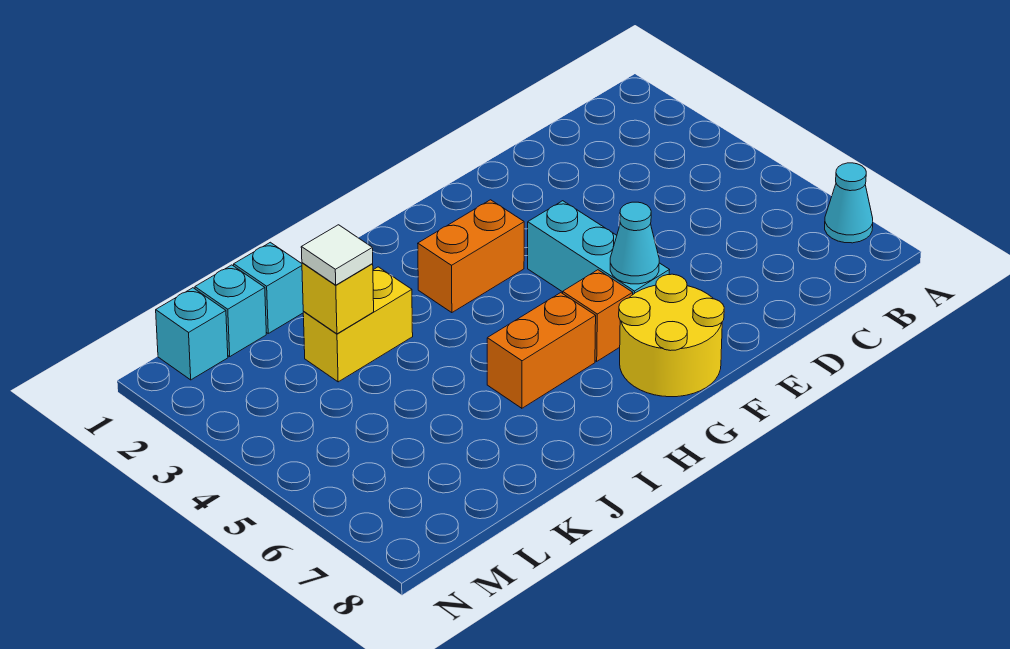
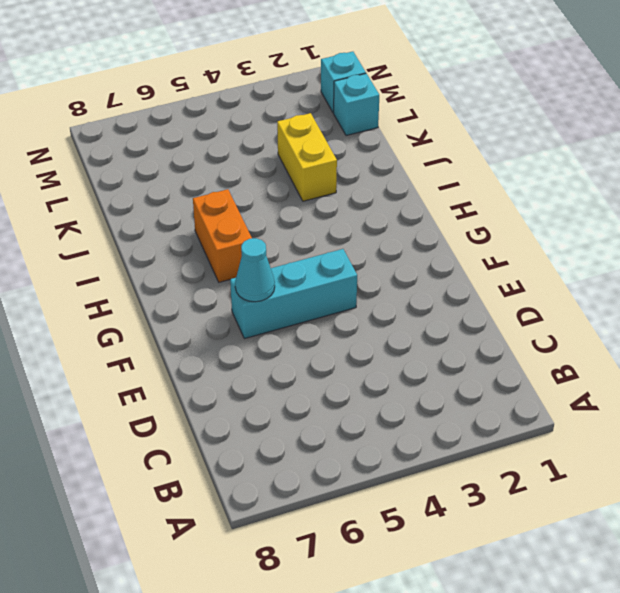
none -> cyan 1x1 cone [825,163,873,243]
none -> yellow 2x2 round brick [619,274,724,397]
none -> orange 1x2 brick [418,200,524,313]

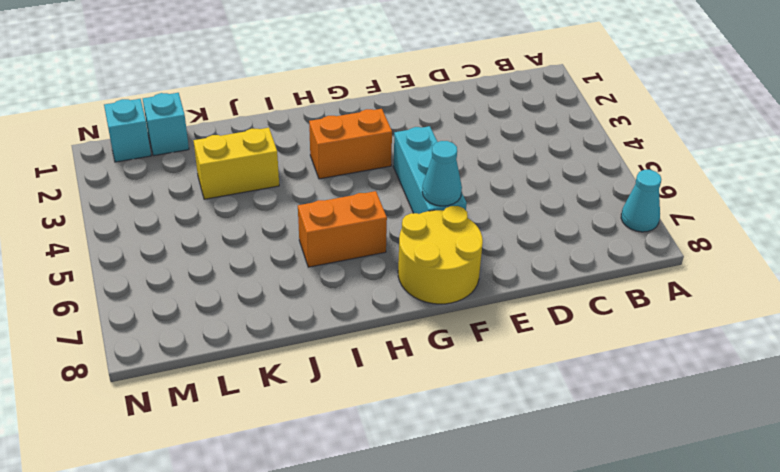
none -> orange 1x1 brick [563,270,633,361]
none -> cyan 1x1 brick [234,242,304,333]
none -> yellow 1x1 brick [302,263,374,334]

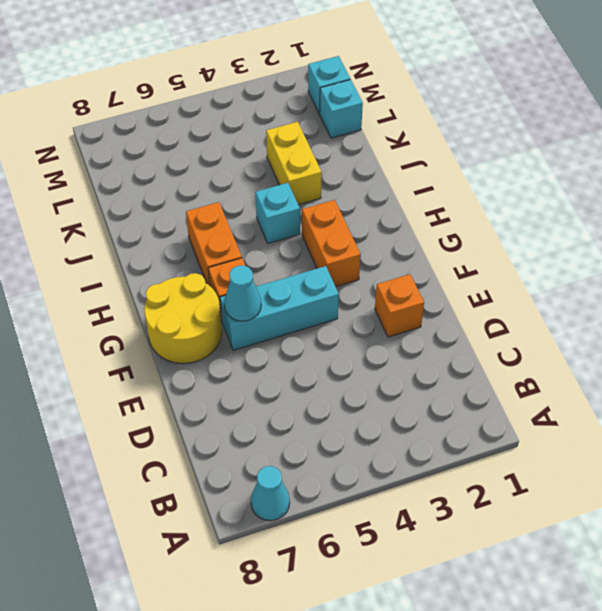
orange 1x1 brick [375,274,424,337] -> none
cyan 1x1 brick [256,183,300,243] -> cyan 1x1 brick moved to [234,242,304,333]
none -> yellow 1x1 brick [302,263,374,334]
none -> white 1x1 tile [301,225,373,285]

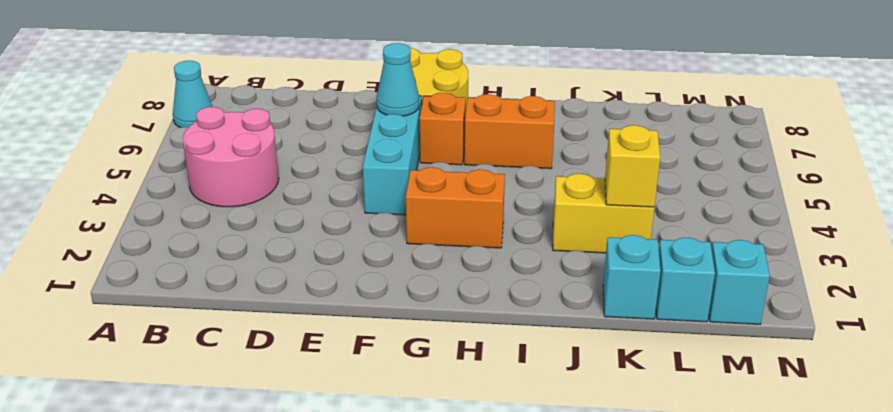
pink 2x2 round brick [183,107,279,207] -> none
none -> white 1x1 tile [301,225,373,285]

